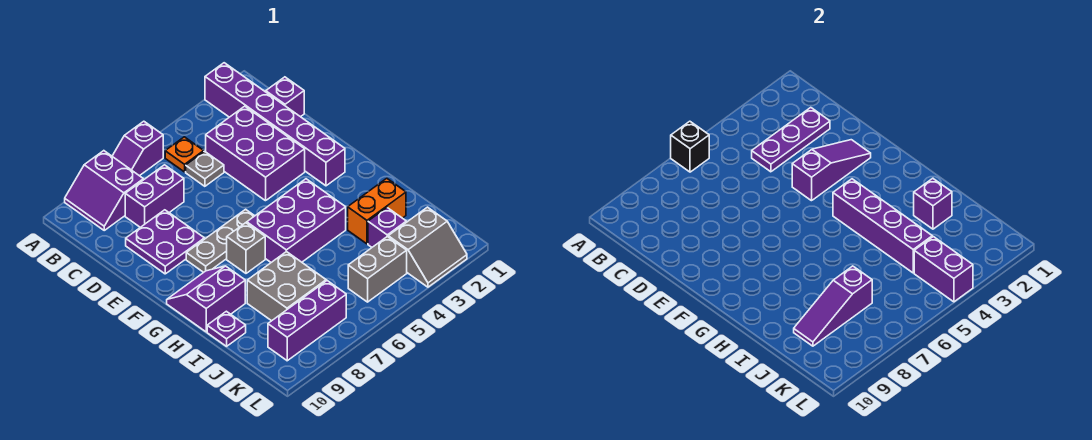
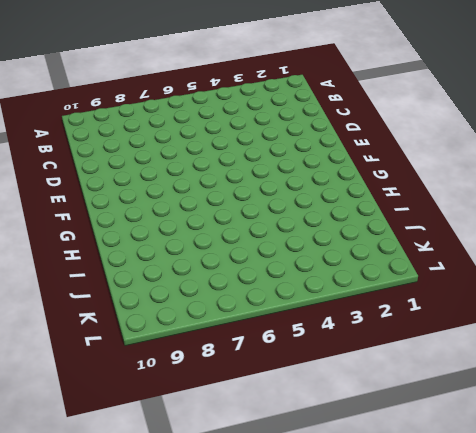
none -> purple 1x6 brick [205,63,345,186]
none -> purple 1x2 slope [112,121,163,176]
none -> purple 2x2 slope [65,151,143,230]

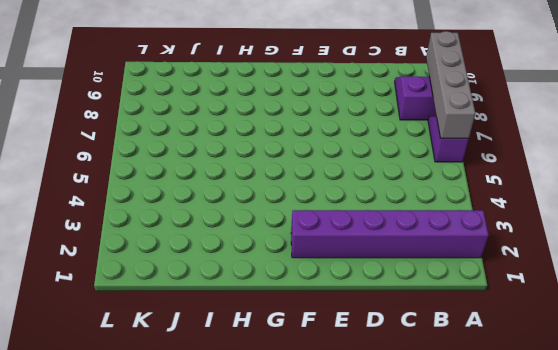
grey 1x4 brick [426,31,475,138] -> black 1x1 brick [671,121,709,172]
none -> orange 1x1 plate [165,137,204,172]
none -> purple 1x1 brick [266,77,304,117]
none -> purple 2x3 brick [206,106,305,201]

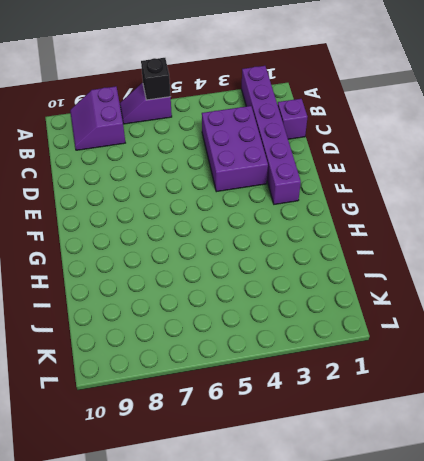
none -> orange 1x1 plate [165,137,204,172]
none -> grey 1x1 plate [186,151,224,186]
none -> purple 1x2 brick [125,165,184,227]

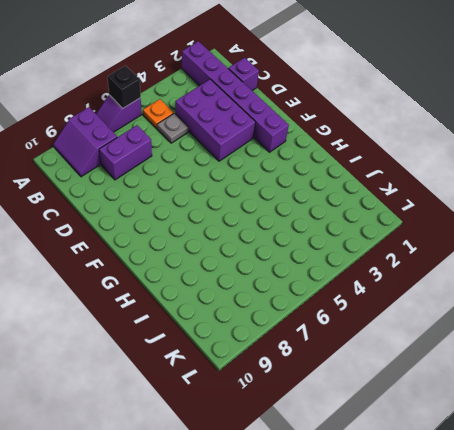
none -> purple 2x2 plate [126,210,204,274]
none -> grey 1x3 plate [186,209,254,272]
none -> purple 2x3 brick [247,179,346,262]

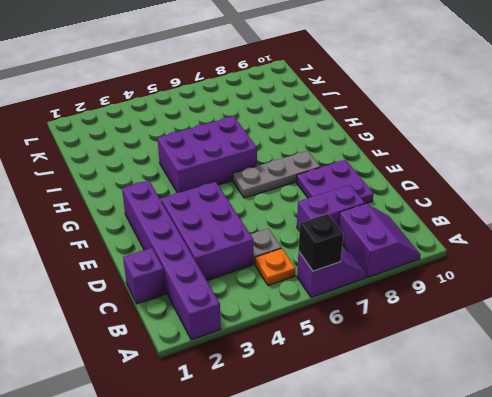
none -> grey 1x1 brick [227,223,265,273]
none -> purple 2x2 slope [167,266,245,332]
none -> orange 1x2 brick [348,178,406,244]

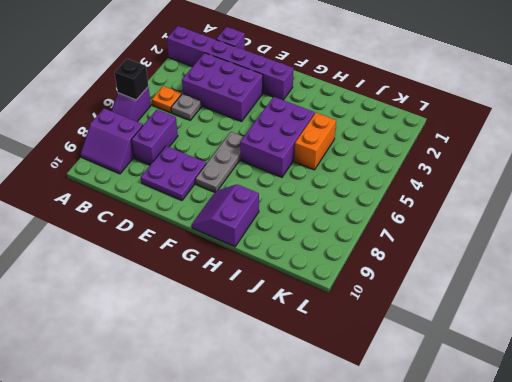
orange 1x2 brick [294,113,336,170] -> orange 1x2 brick moved to [348,178,406,244]
none -> grey 1x1 brick [227,223,265,273]
none -> grey 2x2 brick [247,251,326,321]
none -> purple 1x1 plate [207,311,246,346]

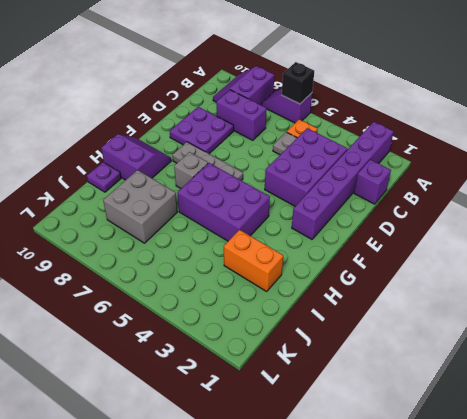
none -> purple 1x1 brick [368,208,406,247]
none -> grey 2x2 slope [388,207,467,287]
none -> grey 1x2 brick [348,237,407,302]

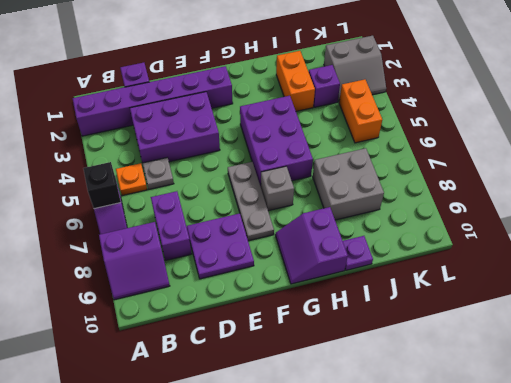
grey 2x2 slope [324,36,386,101] -> grey 2x2 slope turned to [388,207,467,287]
orange 1x2 brick [339,79,382,143] -> grey 1x2 brick [348,237,407,302]
none -> purple 1x3 brick [268,281,346,361]
none -> purple 1x3 plate [752,108,830,172]
none -> purple 1x3 slope [792,140,871,201]

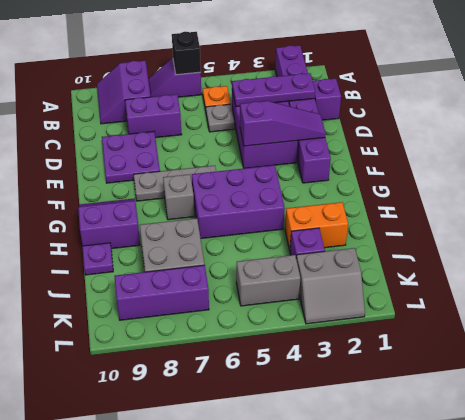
none -> purple 1x4 brick [833,179,932,273]
none -> purple 1x1 brick [914,178,952,229]
none -> purple 1x3 slope [794,266,872,346]

